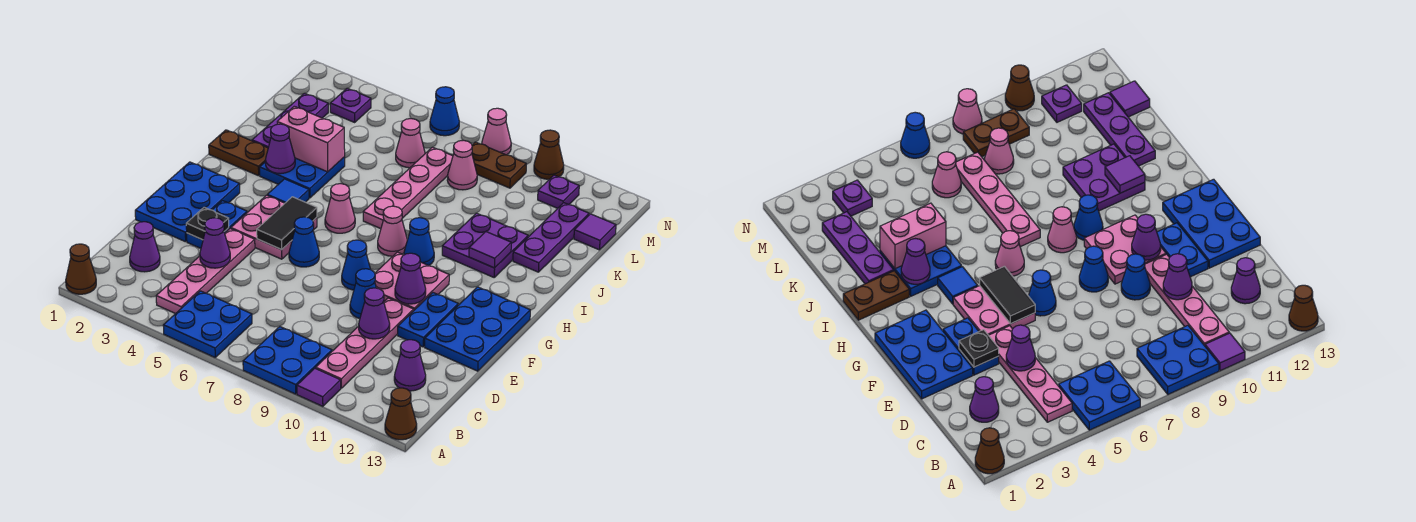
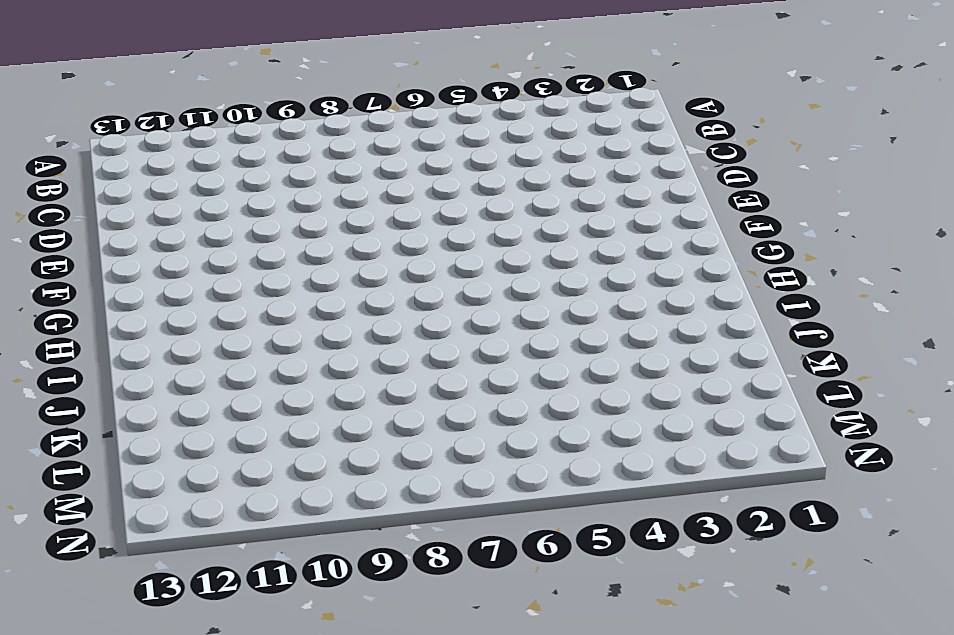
none -> brown 1x1 cone [66,244,96,294]
none -> blue 2x2 plate [163,291,252,357]
none -> blue 2x2 plate [243,327,332,394]
none -> purple 1x1 tile [297,368,341,406]

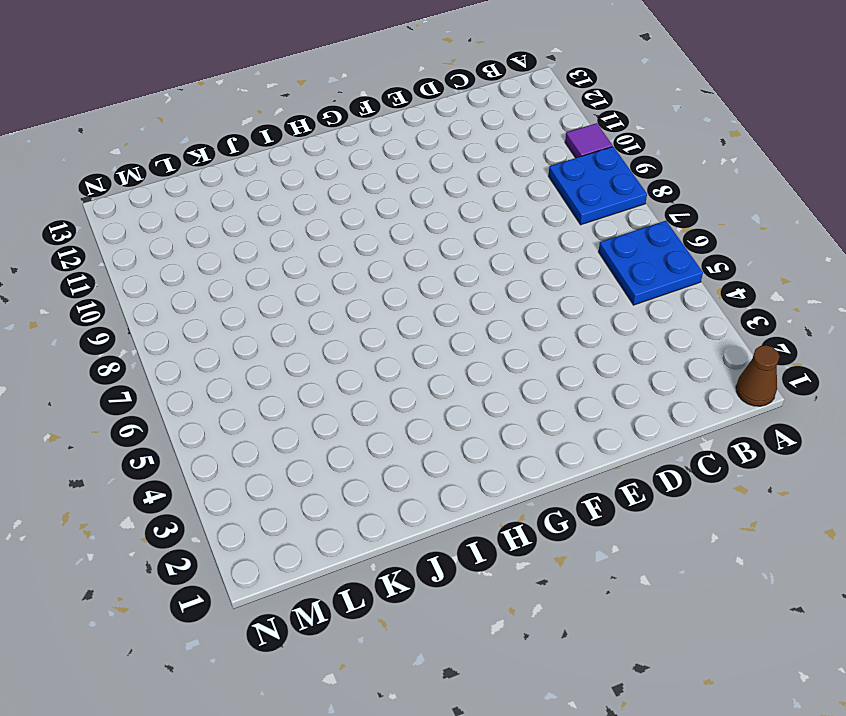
none -> brown 1x1 cone [385,388,417,440]
none -> pink 1x4 plate [156,229,255,314]
none -> pink 1x4 plate [316,298,414,388]
none -> purple 1x1 cone [130,222,160,272]

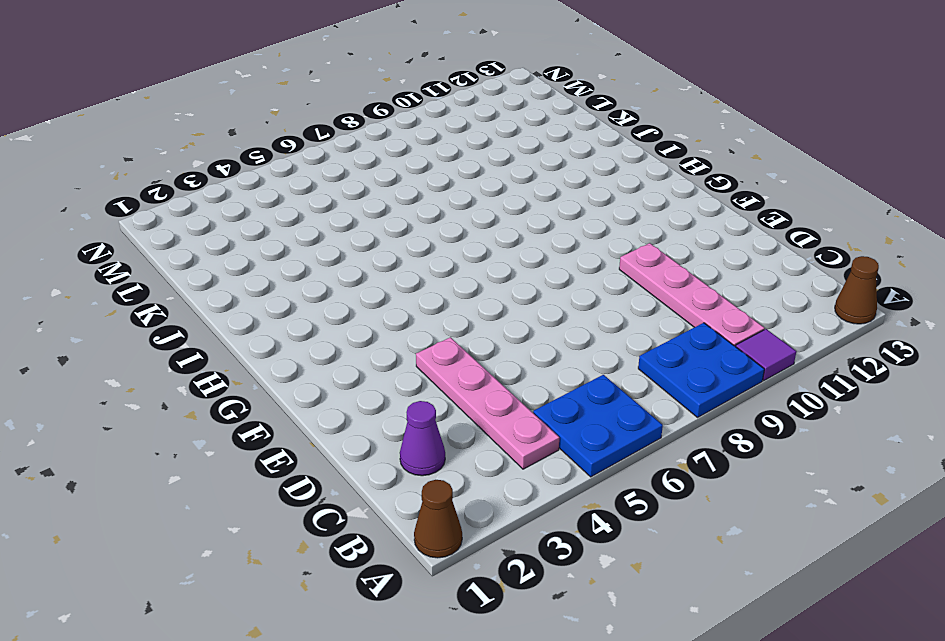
none -> purple 1x1 cone [394,340,426,391]
none -> blue 2x3 plate [135,162,240,242]
none -> blue 1x2 plate [187,201,247,248]
none -> blue 1x1 cone [350,269,376,319]

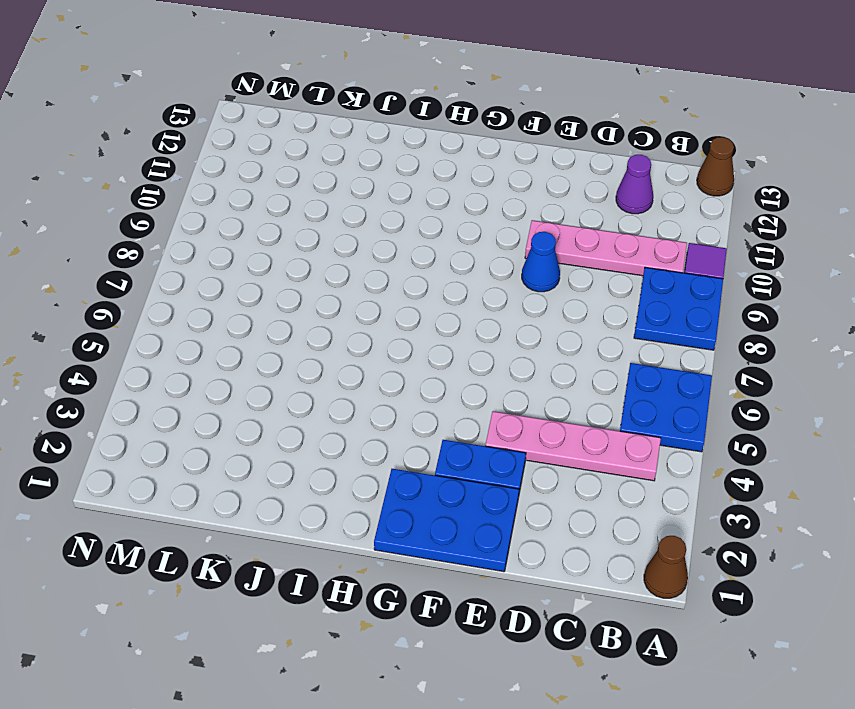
none -> purple 1x1 cone [130,222,160,272]
none -> blue 1x2 plate [398,293,458,347]
none -> blue 2x3 plate [425,287,530,371]
none -> pink 2x2 plate [231,195,317,259]

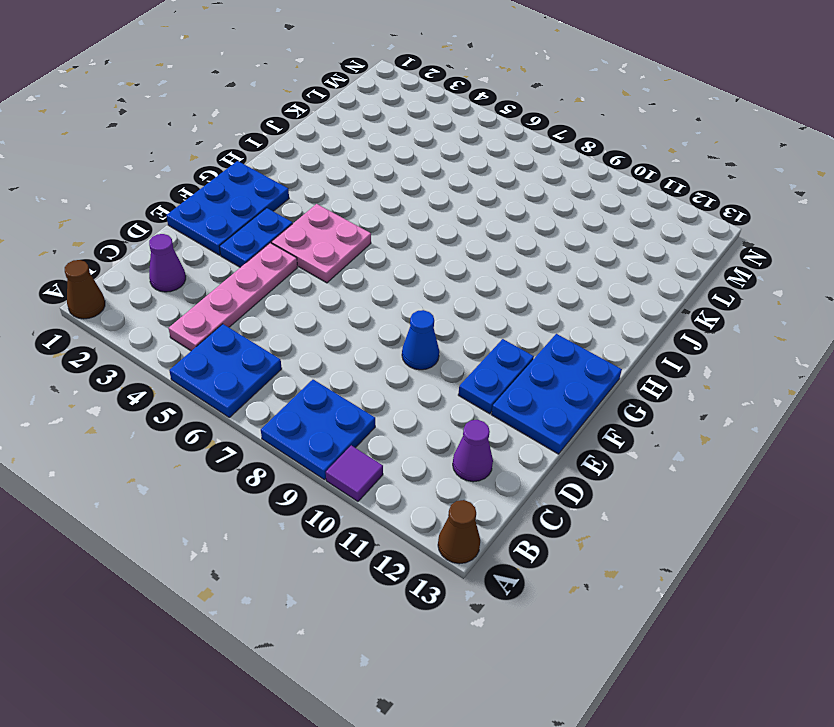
none -> pink 1x4 plate [316,298,414,388]
none -> blue 1x1 cone [289,217,319,267]
none -> blue 1x1 cone [342,240,371,290]
none -> pink 2x2 plate [375,252,449,310]

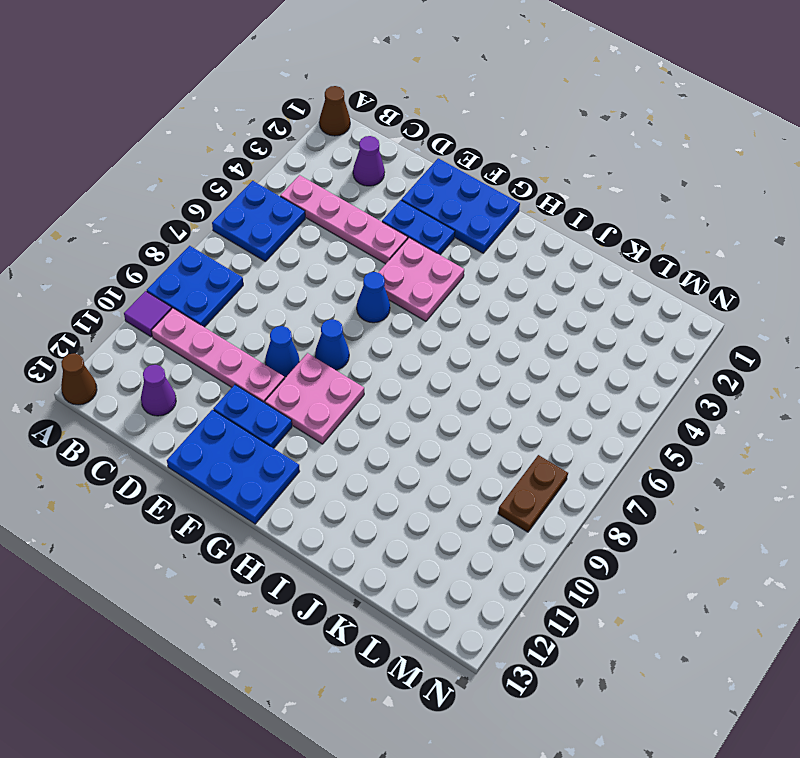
none -> blue 1x1 tile [267,179,309,203]
none -> pink 1x1 cone [325,184,355,233]
none -> pink 1x1 cone [378,206,407,256]
none -> blue 1x1 cone [404,218,434,266]

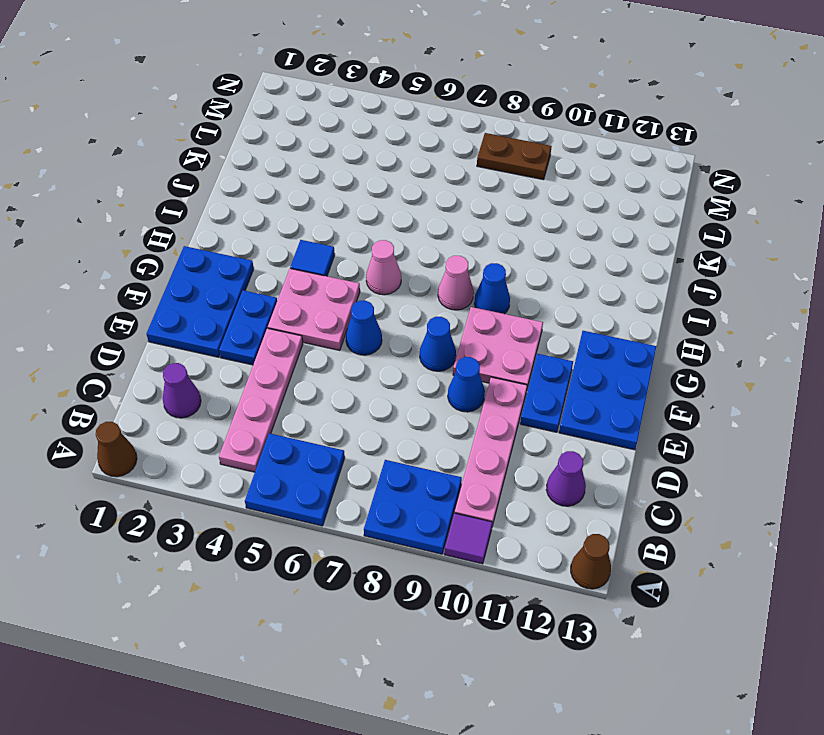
none -> brown 1x2 plate [209,130,268,176]
none -> blue 2x2 plate [260,157,345,198]
none -> pink 1x4 plate [363,147,453,229]
none -> purple 2x2 plate [442,213,528,277]

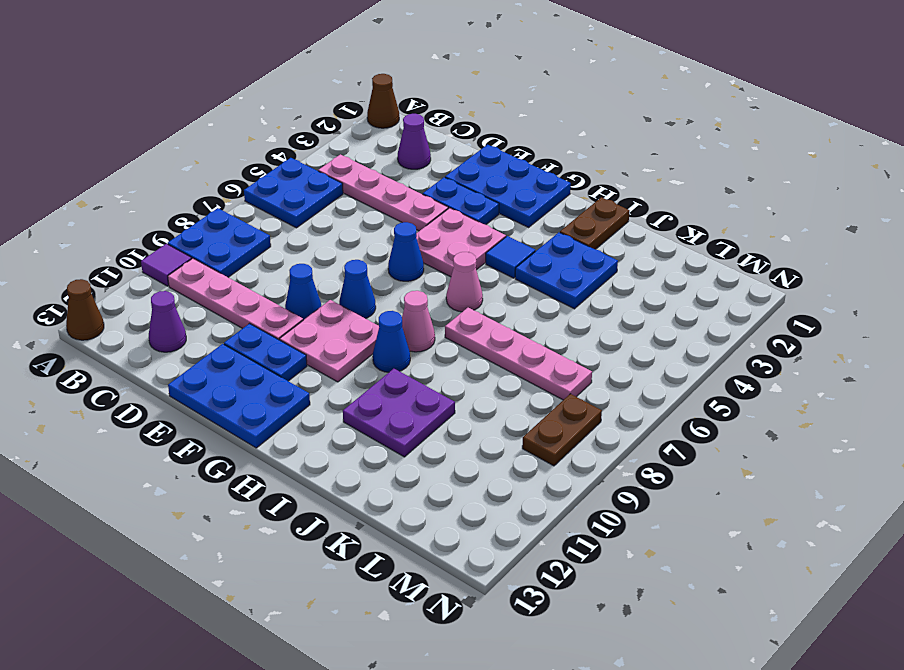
none -> purple 1x3 plate [252,93,328,148]
none -> purple 1x3 plate [513,203,589,272]
none -> pink 1x1 cone [396,119,425,168]
none -> pink 1x1 cone [447,140,477,190]

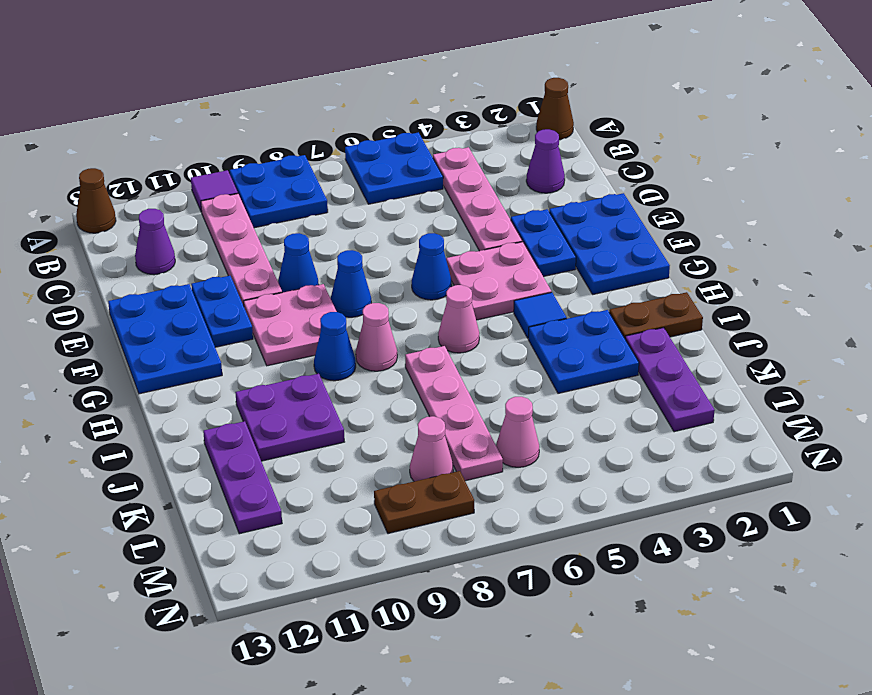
none -> purple 1x1 tile [574,214,616,250]
none -> purple 1x1 plate [330,88,371,122]
none -> purple 1x1 plate [538,175,579,208]
none -> blue 1x1 cone [430,87,459,136]

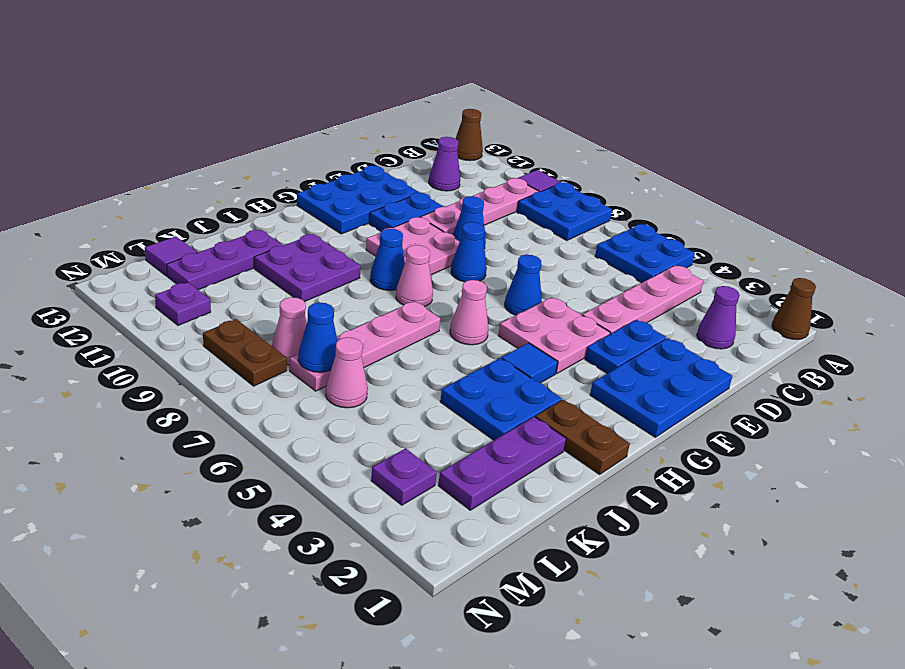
blue 1x1 cone [298,303,337,372] -> blue 1x1 cone moved to [430,87,459,136]
none -> pink 1x1 cone [482,108,511,155]
none -> brown 1x1 cone [534,130,564,179]
none -> purple 1x1 cone [200,218,230,268]
none -> purple 1x1 cone [359,288,390,339]

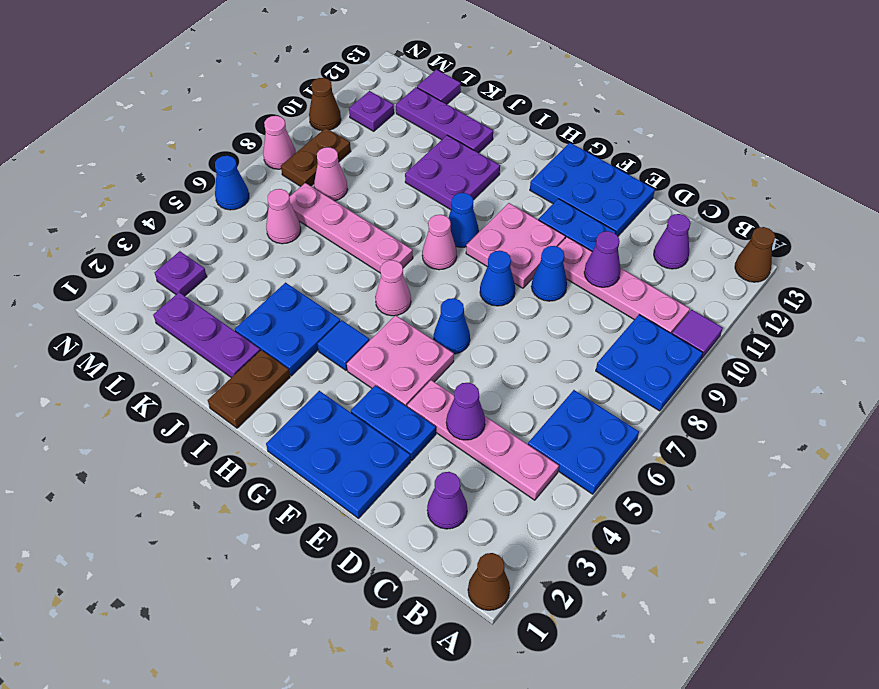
none -> black 1x1 plate [186,207,229,240]
none -> black 1x2 tile [257,197,317,250]
none -> purple 1x1 cone [395,253,426,304]
none -> purple 1x1 cone [265,124,295,174]

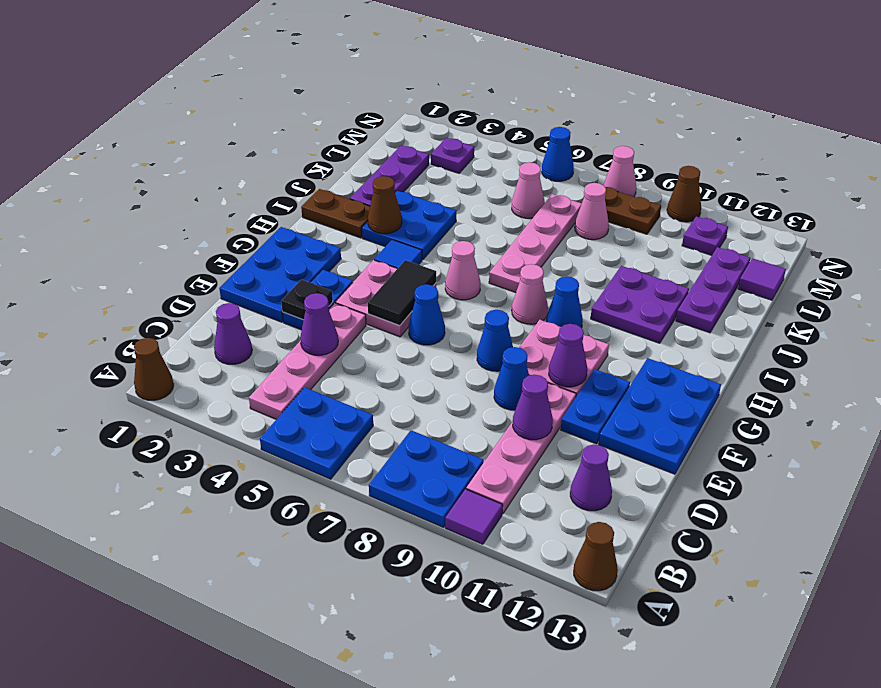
brown 1x1 cone [368,176,402,234] -> purple 1x1 cone [265,124,295,174]
none -> purple 1x1 tile [469,232,511,268]
none -> pink 1x2 brick [277,106,345,172]

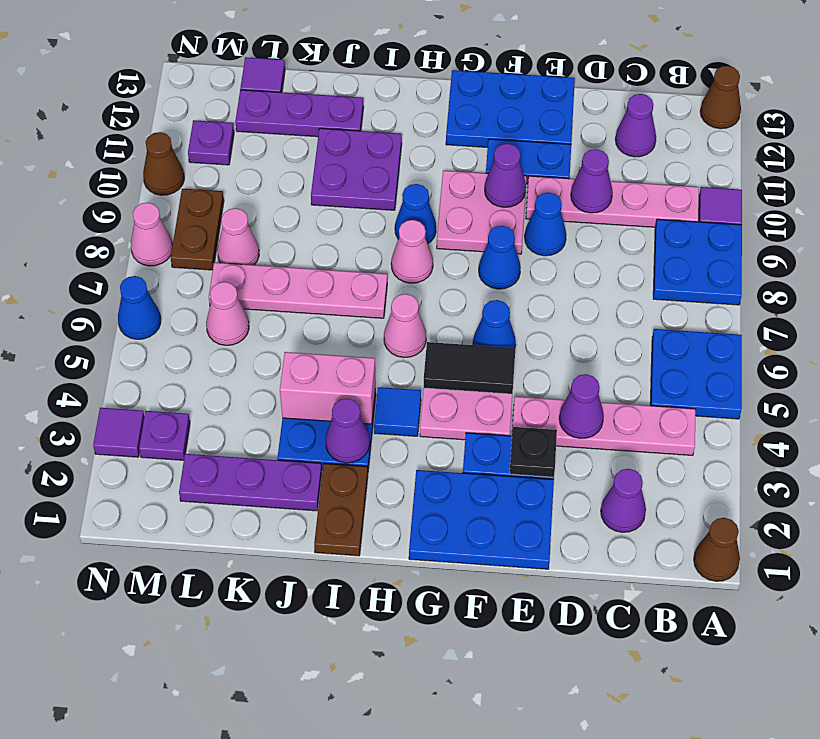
pink 1x2 brick [280,352,376,424] -> pink 1x2 brick turned to [277,106,345,172]
purple 1x1 tile [93,408,144,457] -> purple 1x1 tile moved to [469,232,511,268]

